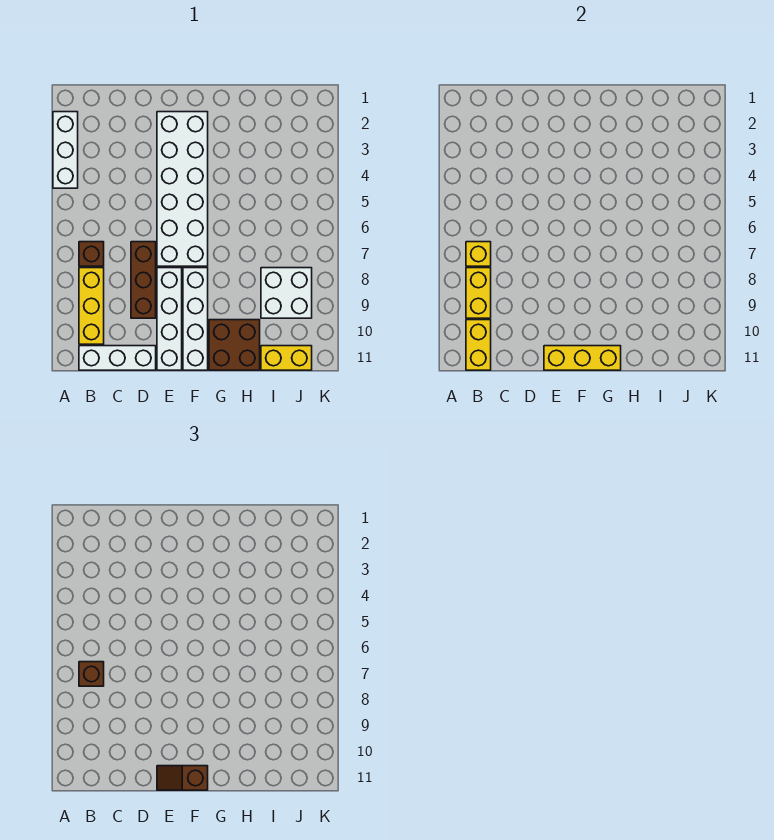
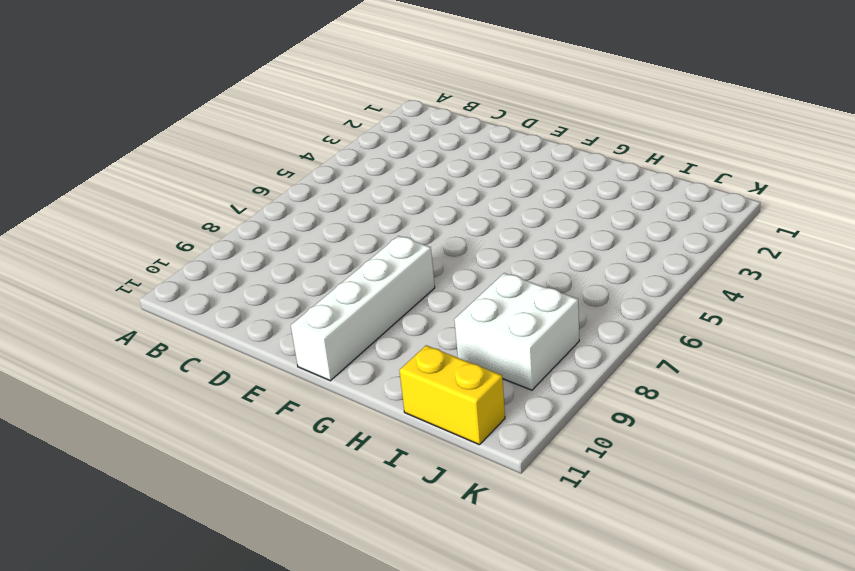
none -> white 1x3 brick [53,112,78,188]
none -> brown 1x1 brick [79,242,104,266]
none -> yellow 1x3 brick [79,268,104,344]

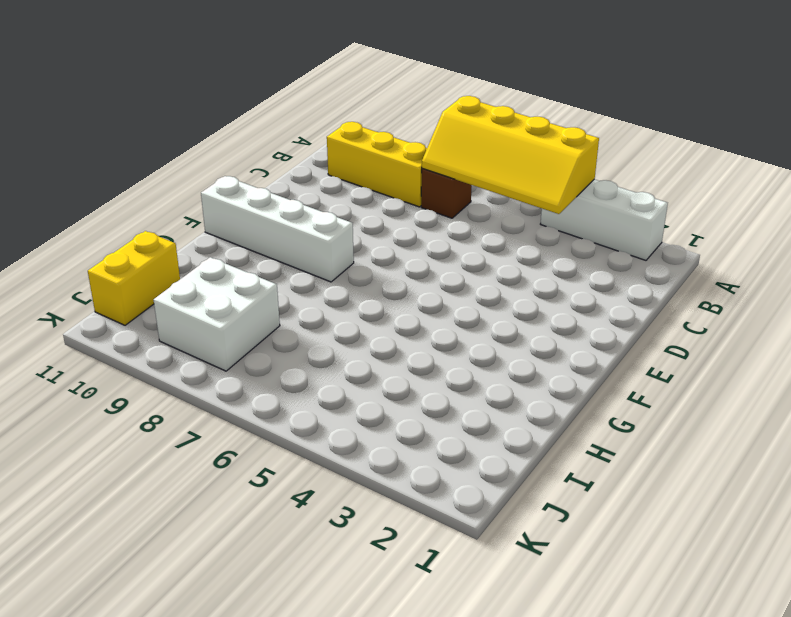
yellow 2x4 slope [422,96,599,214] -> yellow 1x1 brick [466,242,491,266]
none -> white 1x3 brick [79,346,156,370]
none -> brown 1x3 brick [131,242,156,318]
none -> white 2x6 brick [157,112,208,266]

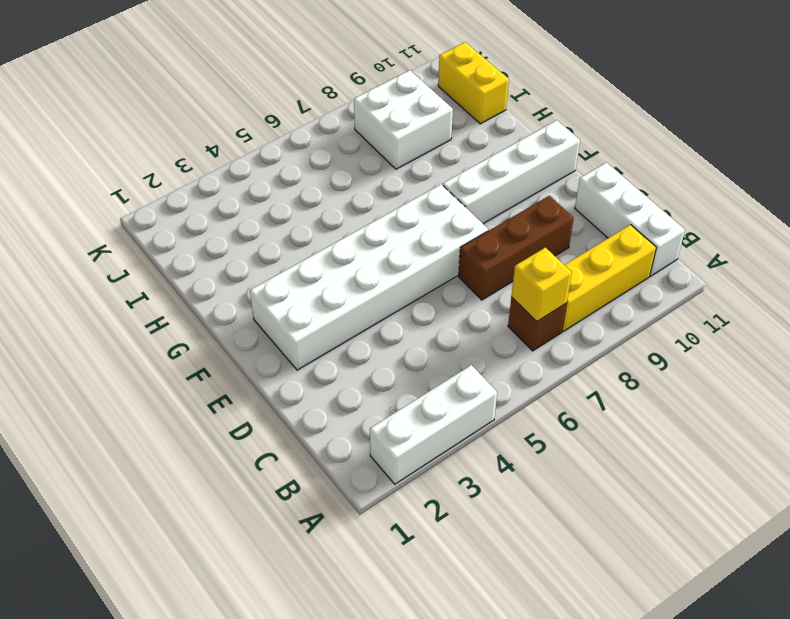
none -> white 1x4 brick [157,268,182,370]
none -> brown 2x2 brick [209,320,260,370]
none -> yellow 1x2 brick [466,268,491,318]

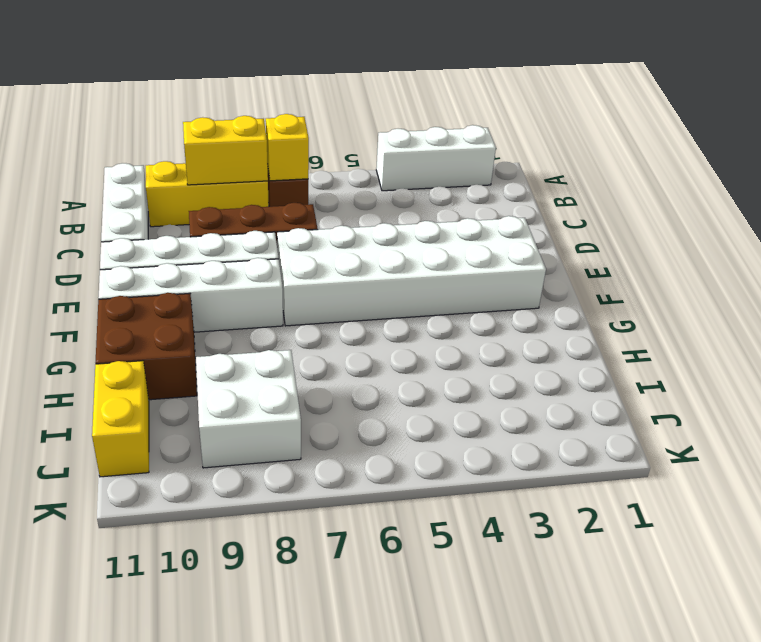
none -> yellow 1x2 brick [466,320,491,370]
none -> yellow 1x3 brick [544,346,621,370]
none -> brown 1x1 brick [79,662,104,686]

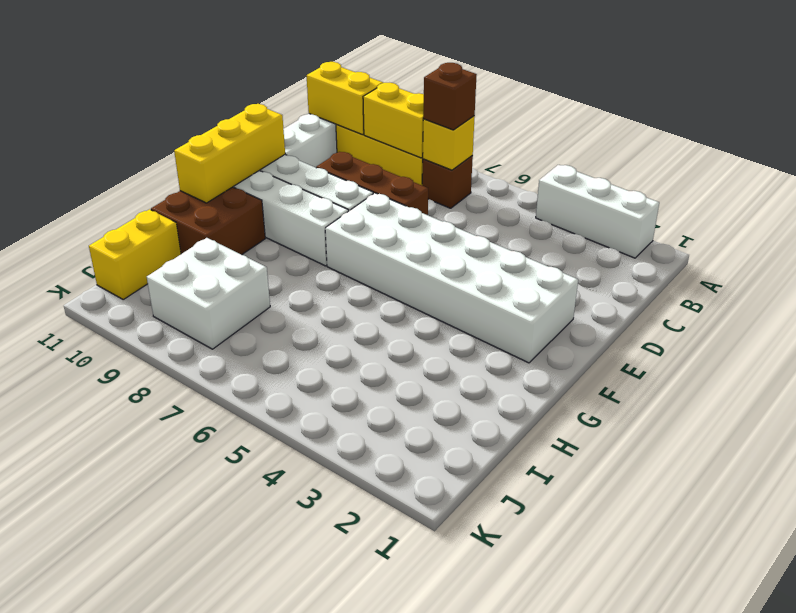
none -> brown 1x2 slope [157,766,208,790]

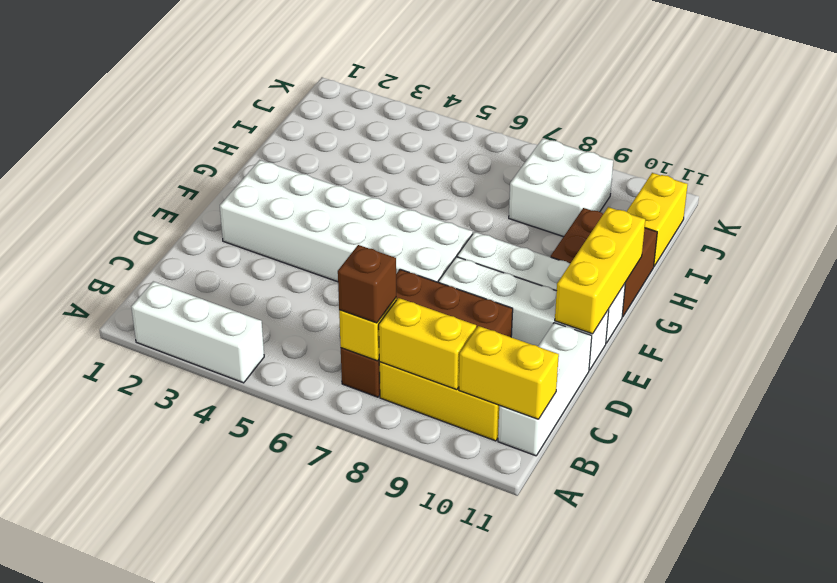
none -> brown 1x2 slope [157,766,208,790]

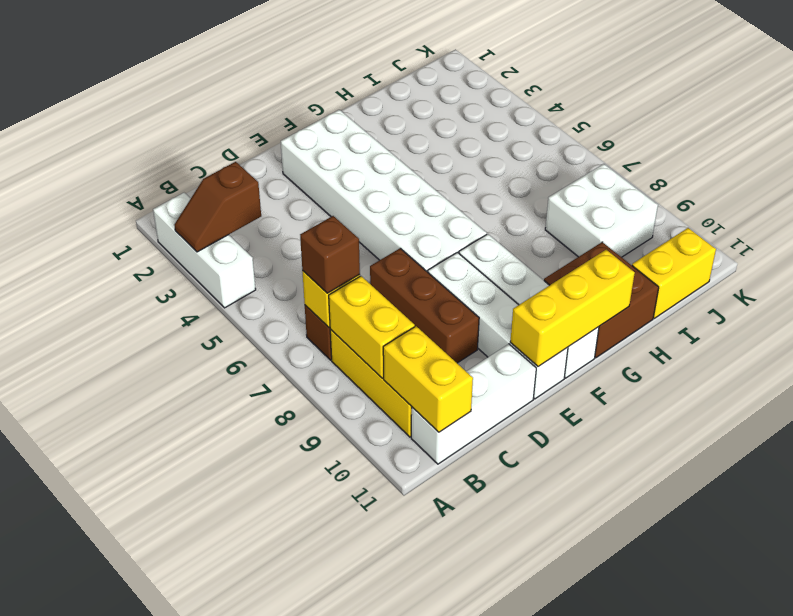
brown 1x2 slope [174,162,261,252] -> brown 1x2 slope moved to [157,766,208,790]

